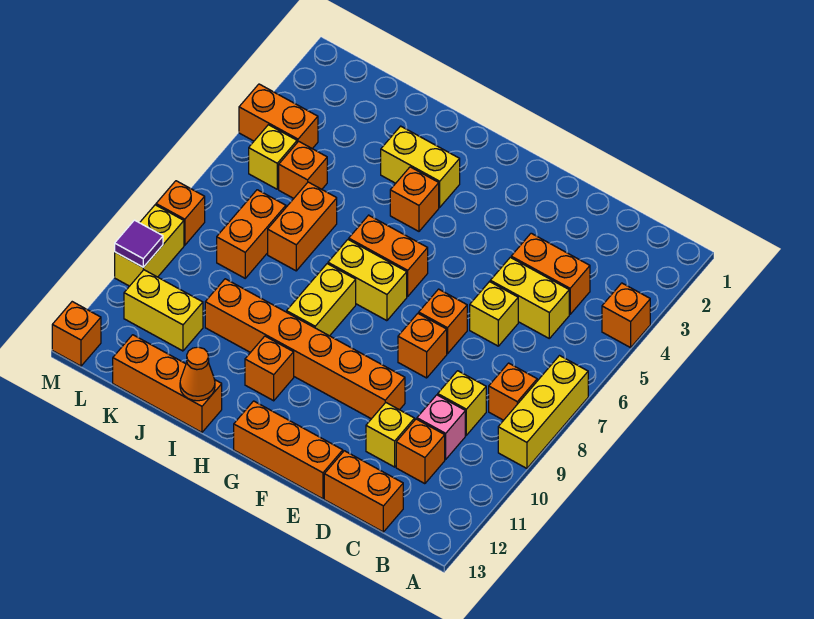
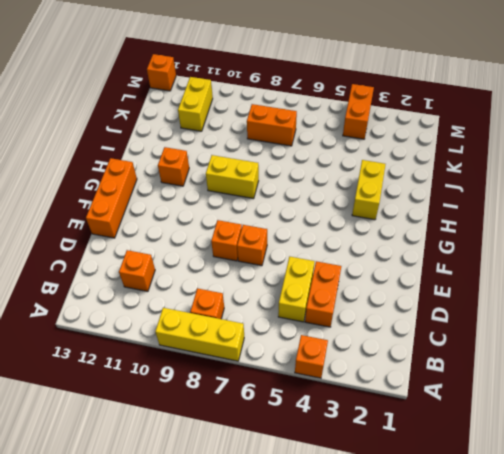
none -> yellow 1x1 brick [438,371,486,435]
none -> pink 1x1 brick [417,395,465,459]
none -> orange 1x2 brick [324,451,403,532]
none -> yellow 1x1 brick [470,282,518,346]

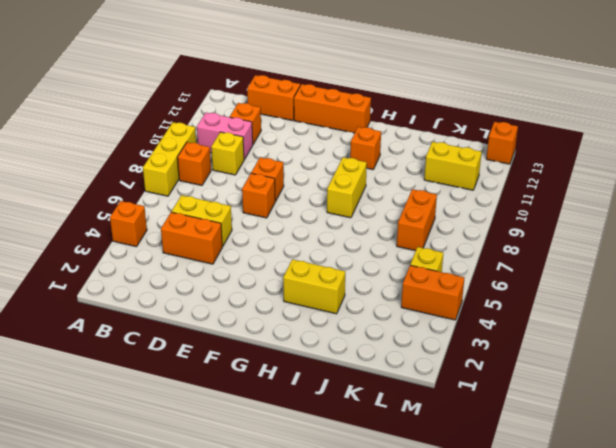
pink 1x2 brick [197,113,253,159] -> pink 1x1 brick [417,395,465,459]
none -> yellow 1x1 brick [470,282,518,346]
none -> yellow 1x1 brick [366,403,415,467]
none -> orange 1x6 brick [205,279,405,419]
none -> orange 1x2 brick [349,215,428,296]

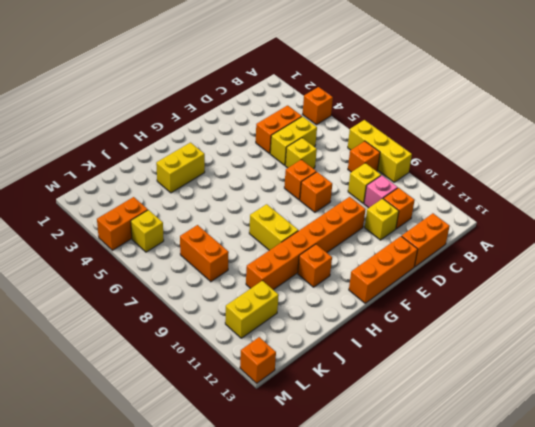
none -> orange 1x2 brick [349,215,428,296]
none -> yellow 1x2 brick [328,240,407,321]
none -> orange 1x1 brick [390,167,439,231]
none -> orange 1x3 brick [113,335,222,432]

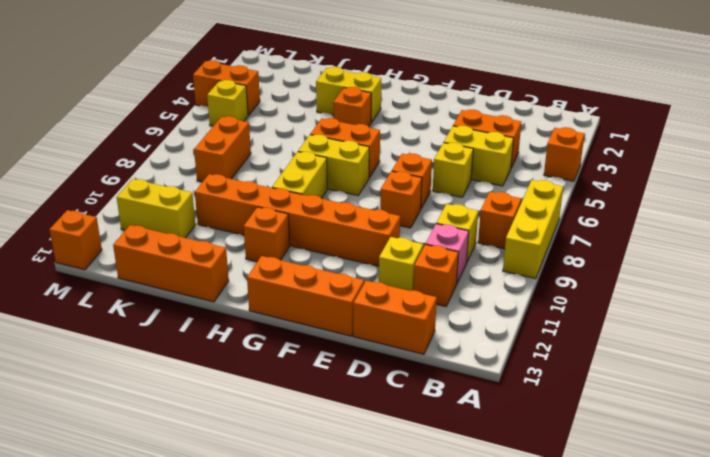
none -> orange 1x2 brick [268,182,337,271]
none -> orange 1x1 brick [279,141,327,198]
none -> orange 1x1 brick [156,181,205,245]
none -> yellow 1x2 brick [115,205,184,286]

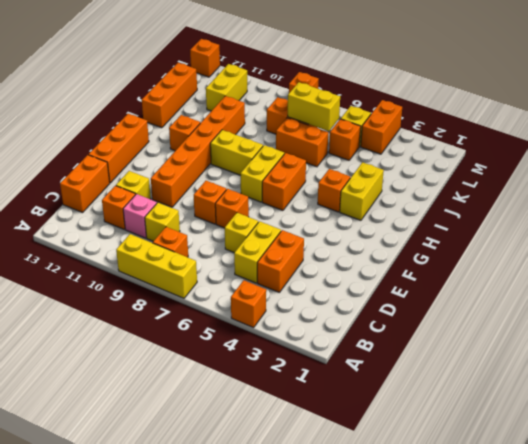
yellow 1x2 brick [288,82,340,131] -> yellow 1x2 brick moved to [115,205,184,286]
none -> orange 1x1 cone [180,347,215,401]
none -> purple 1x1 tile [115,220,163,267]

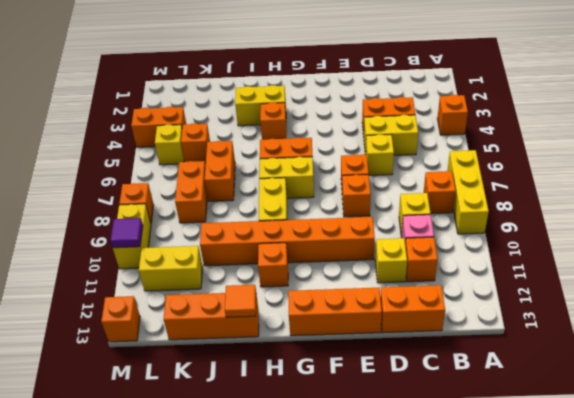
orange 1x1 tile [225,285,256,317] -> orange 1x1 cone [180,347,215,401]

